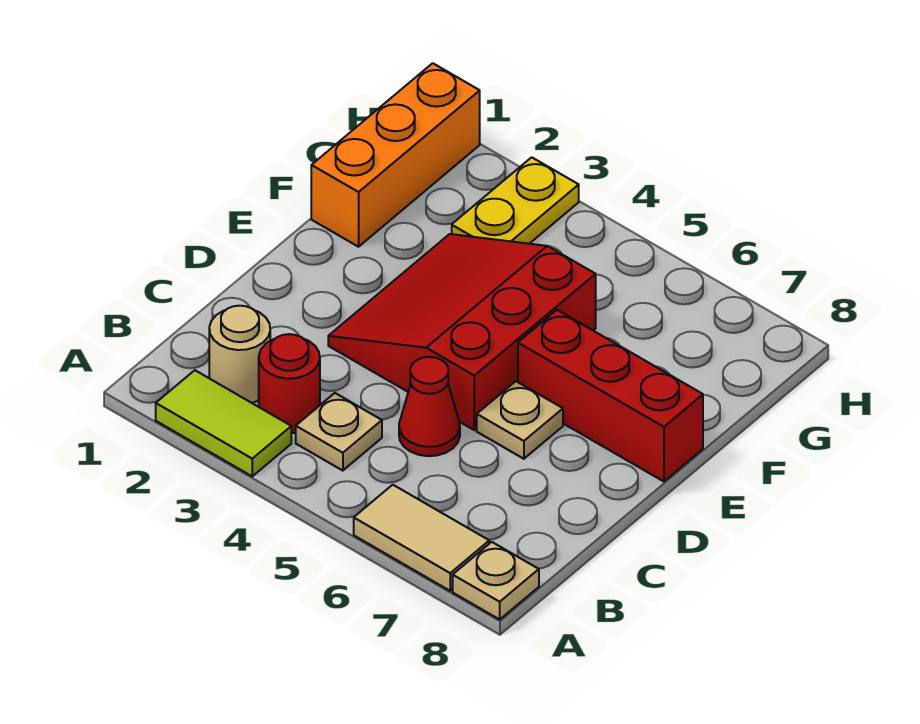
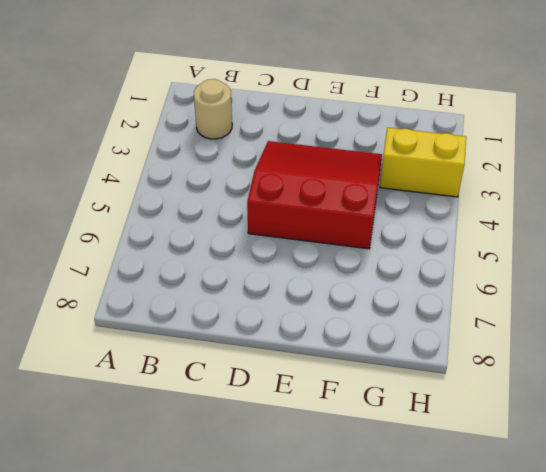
yellow 1x2 brick [380,128,466,197] -> yellow 1x2 plate [452,157,579,244]
none -> lime 1x2 tile [156,370,291,476]
none -> tan 1x2 tile [354,485,489,591]
none -> tan 1x1 plate [453,542,539,619]

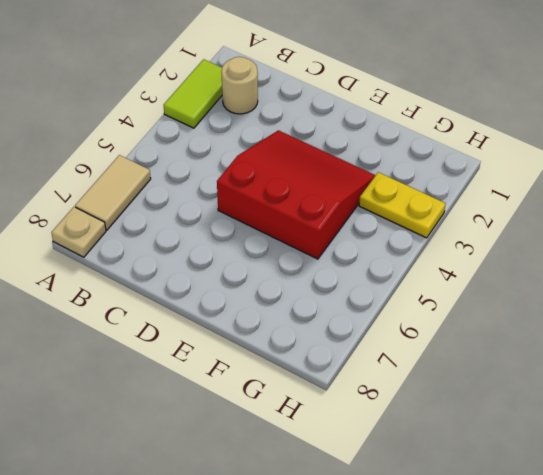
none -> red 1x1 round brick [259,334,320,433]
none -> tan 1x1 plate [296,393,382,471]
none -> red 1x1 cone [399,357,460,456]

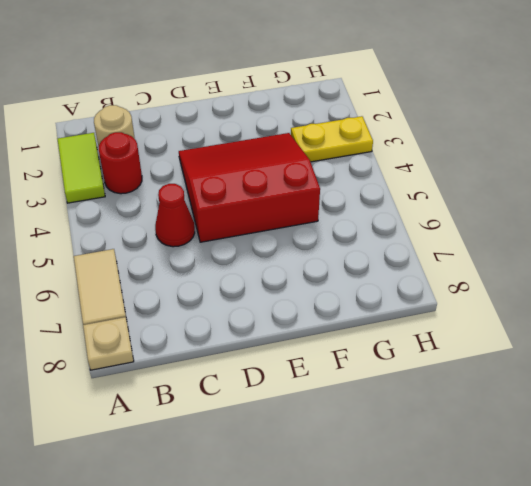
none -> tan 1x1 plate [296,393,382,471]
none -> tan 1x1 plate [477,381,563,459]
none -> red 1x3 brick [518,310,703,481]

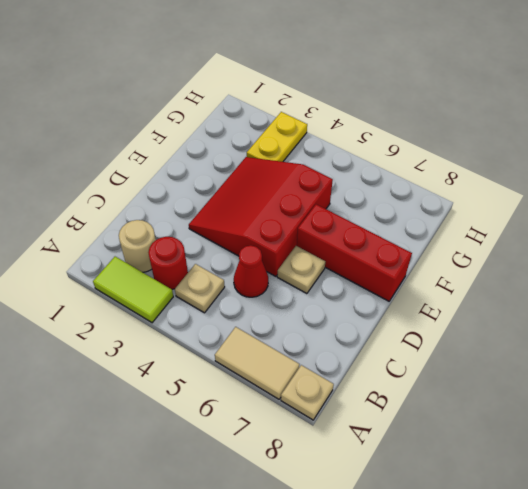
none -> orange 1x3 brick [311,63,480,247]

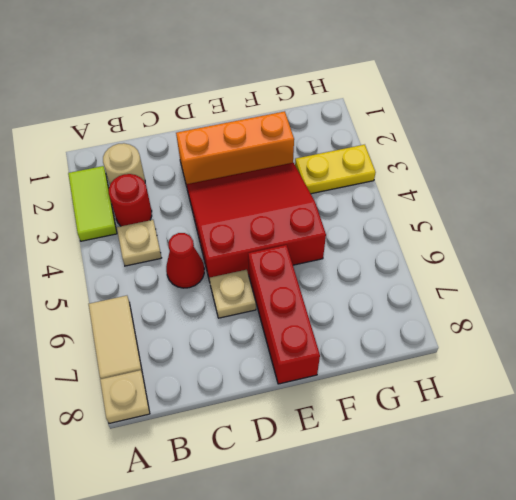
orange 1x3 brick [176,111,294,184] -> orange 1x3 brick moved to [311,63,480,247]

